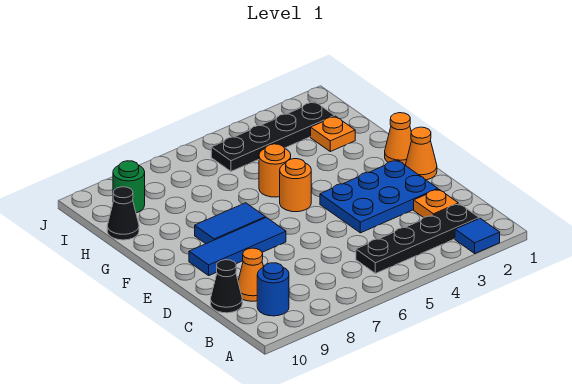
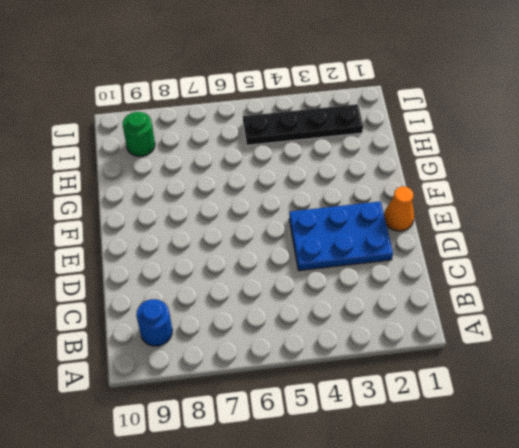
none -> blue 1x1 tile [455,218,500,253]
none -> black 1x4 plate [356,204,479,273]
none -> orange 1x1 plate [414,189,458,218]

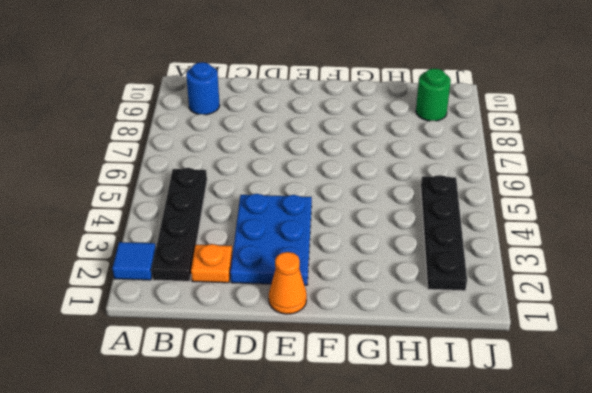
none -> orange 1x1 cone [238,248,263,301]
none -> black 1x1 cone [211,260,242,313]
none -> blue 1x3 tile [189,217,286,275]

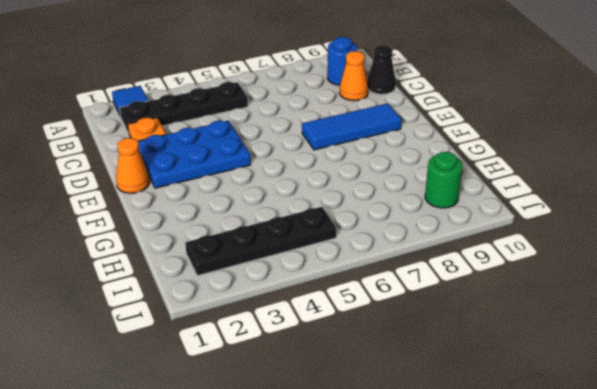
none -> orange 1x1 cone [385,113,412,165]
none -> orange 1x1 round brick [280,159,311,212]
none -> blue 1x2 tile [195,203,265,244]

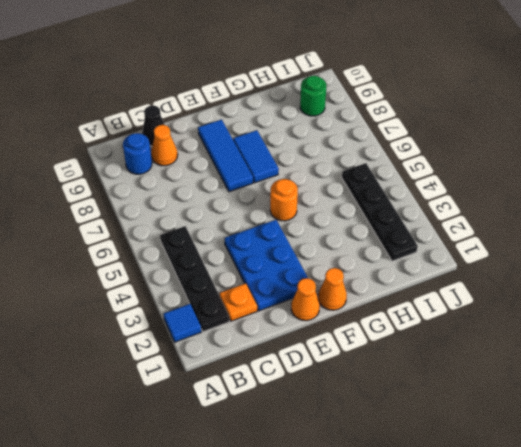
none -> orange 1x1 round brick [259,144,291,197]
none -> orange 1x1 plate [311,116,355,151]
none -> black 1x1 cone [107,187,139,240]

